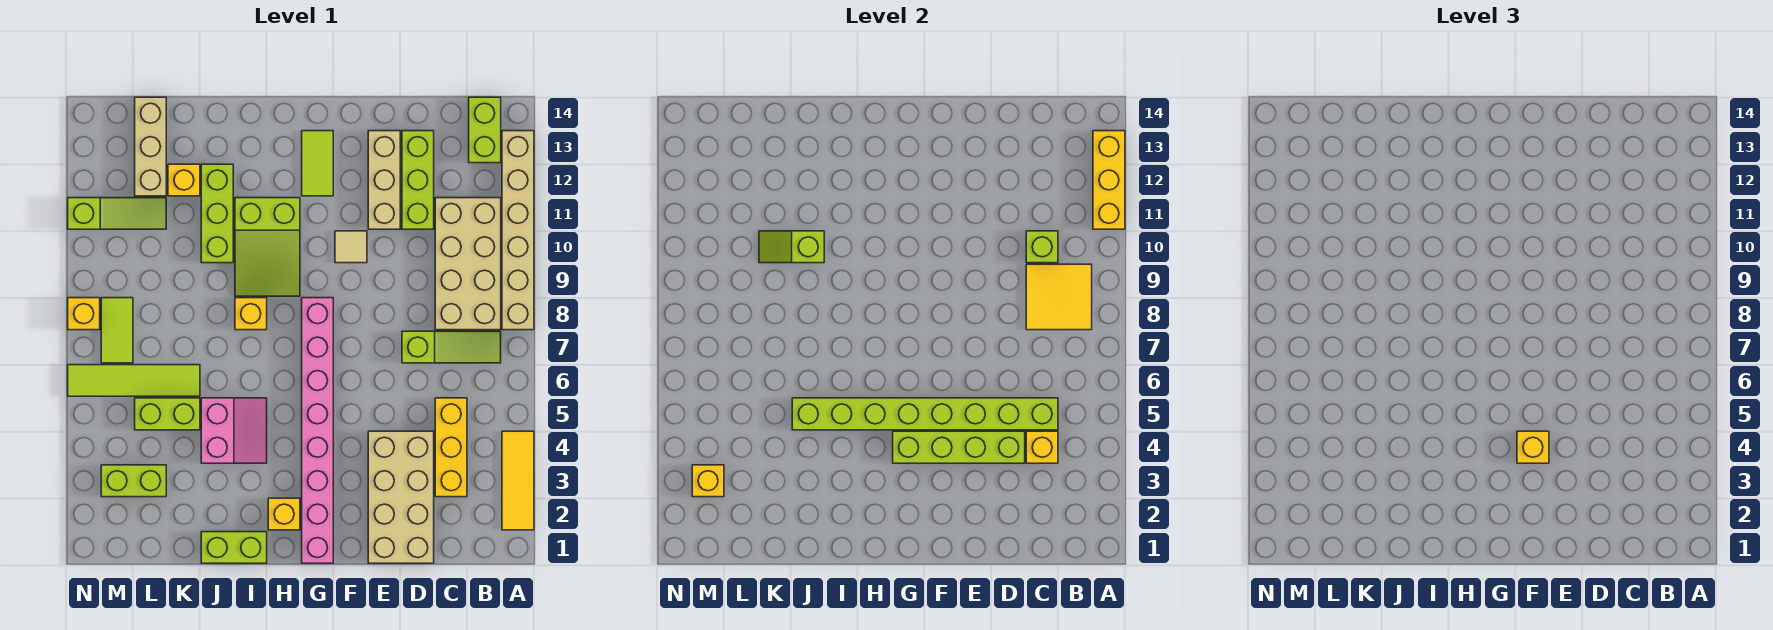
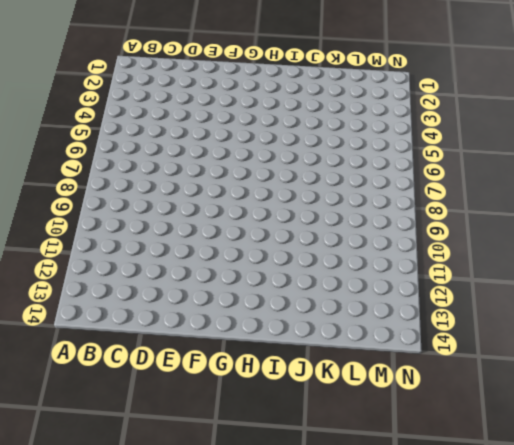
none -> yellow 1x3 tile [502,431,534,530]
none -> tan 1x6 brick [502,131,534,330]
none -> lime 1x3 slope [402,331,501,363]
none -> tan 2x4 brick [435,198,501,330]

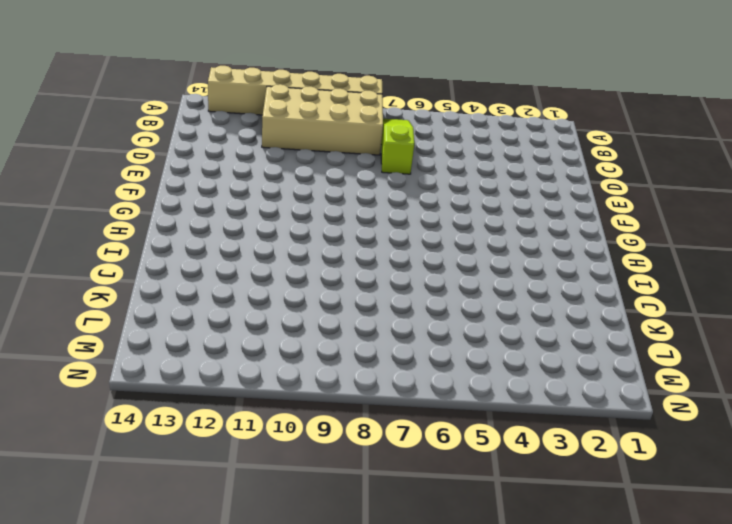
none -> yellow 1x3 tile [502,431,534,530]
none -> lime 1x2 brick [469,97,501,163]
none -> yellow 1x3 brick [435,398,467,497]
none -> tan 2x4 brick [368,431,434,563]

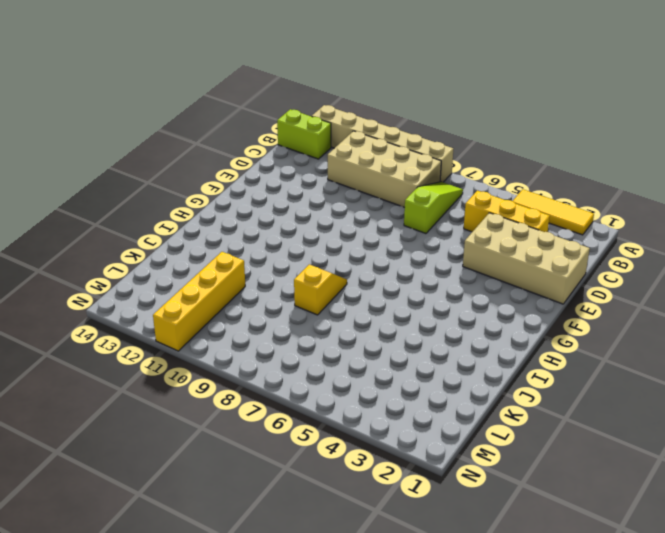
yellow 1x2 slope [294,264,347,315] -> yellow 1x1 brick [235,298,267,330]
yellow 1x4 brick [153,252,245,351] -> lime 1x3 slope [68,198,166,229]
none -> lime 1x3 brick [402,131,434,229]
none -> tan 1x3 brick [368,131,400,229]
none -> tan 1x1 tile [335,231,367,263]
none -> pink 1x8 brick [302,298,333,563]

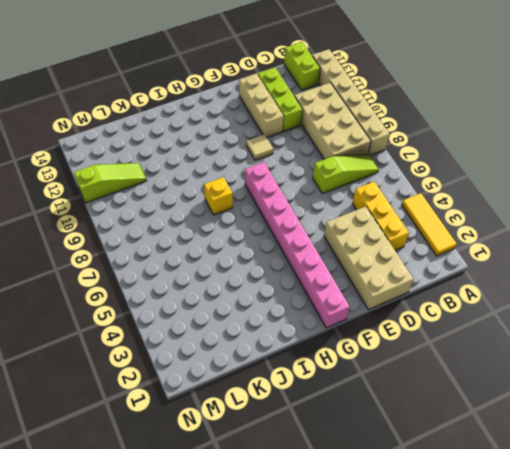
none -> lime 1x2 tile [302,131,333,196]
none -> yellow 1x1 brick [268,498,300,530]
none -> lime 2x3 slope [235,198,300,296]
none -> lime 1x2 brick [201,532,267,563]

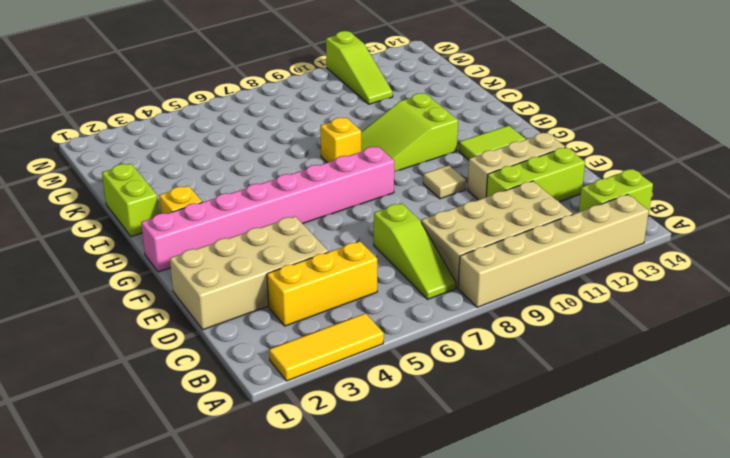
none -> pink 2x2 slope [201,398,267,463]
none -> lime 1x3 brick [201,164,233,263]
none -> lime 1x2 brick [135,398,200,430]
none -> lime 1x4 tile [68,365,200,396]

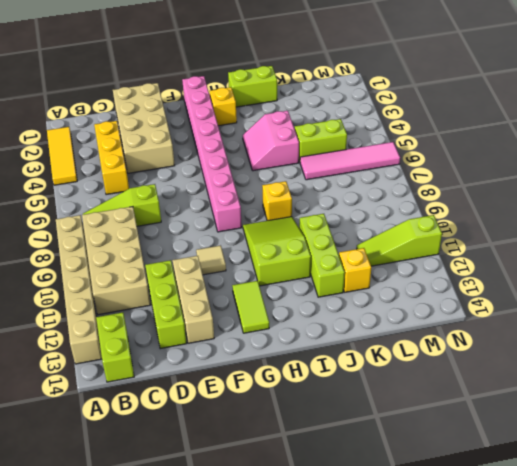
pink 1x4 tile [300,142,400,180] -> lime 1x4 tile [68,365,200,396]
none -> lime 1x2 brick [101,465,166,497]
none -> tan 1x3 brick [135,97,166,196]
none -> lime 1x2 tile [101,298,133,363]
none -> yellow 1x1 brick [68,298,100,330]

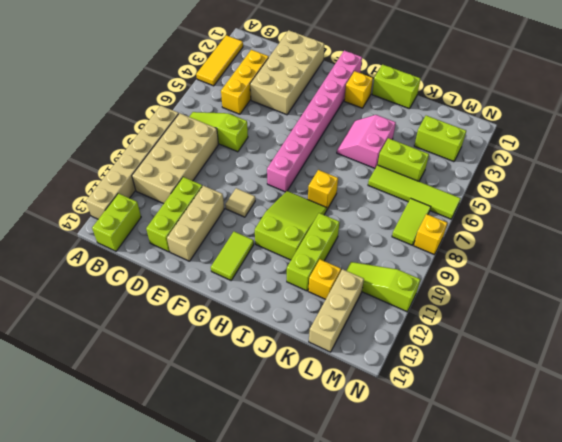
none -> yellow 1x3 brick [1093,131,1125,229]
none -> yellow 2x2 tile [1026,264,1092,330]
none -> yellow 1x1 brick [1026,431,1058,463]
none -> lime 1x8 brick [792,398,1058,430]

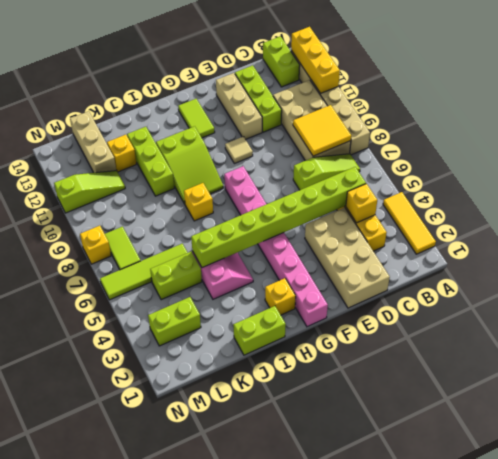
none -> lime 1x1 brick [1026,231,1058,263]
none -> lime 1x4 brick [893,431,1025,463]
none -> lime 1x2 slope [759,231,824,263]
none -> yellow 1x1 brick [692,465,724,497]

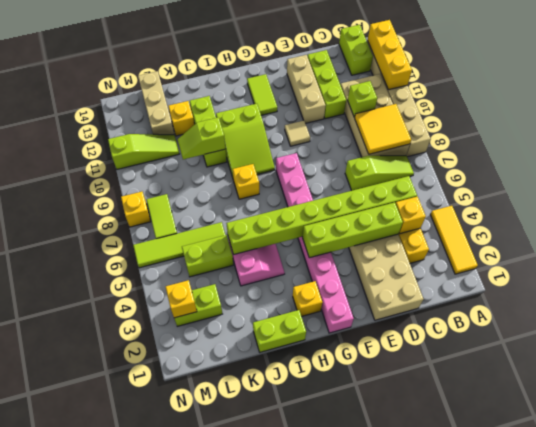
none -> yellow 1x1 brick [1517,431,1549,463]

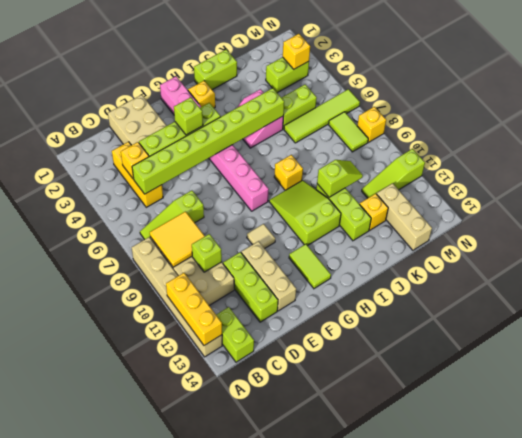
lime 1x1 brick [174,97,203,135] -> yellow 1x1 brick [1517,431,1549,463]
none -> yellow 1x3 tile [502,431,534,530]

